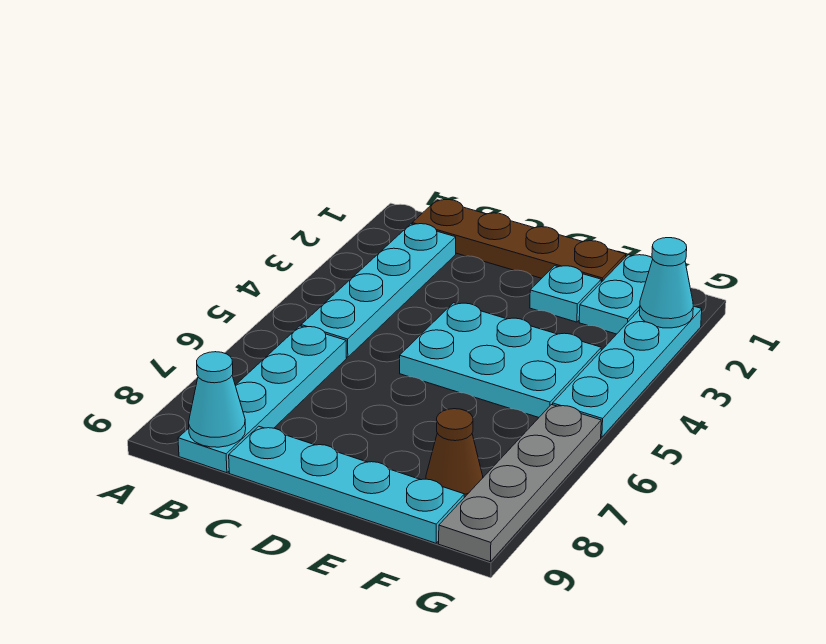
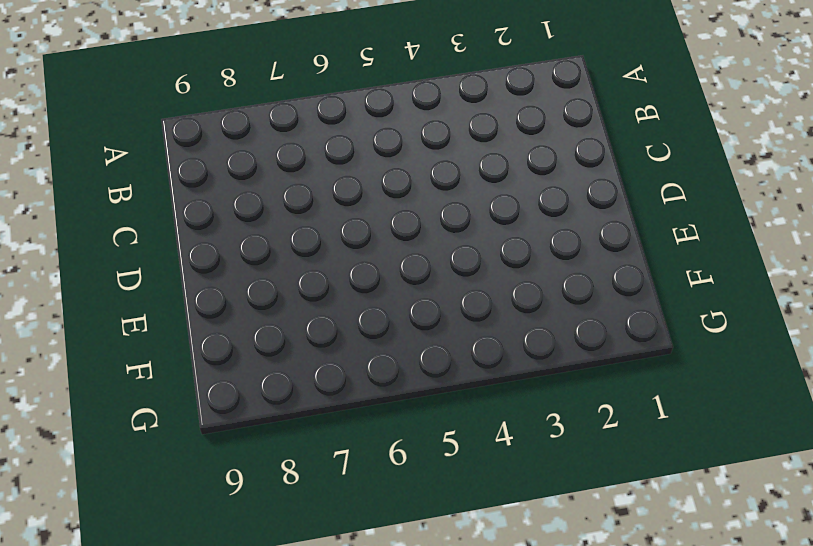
none -> brown 1x4 plate [412,200,626,282]
none -> cyan 1x4 plate [301,224,456,357]
none -> cyan 1x4 plate [178,326,346,473]

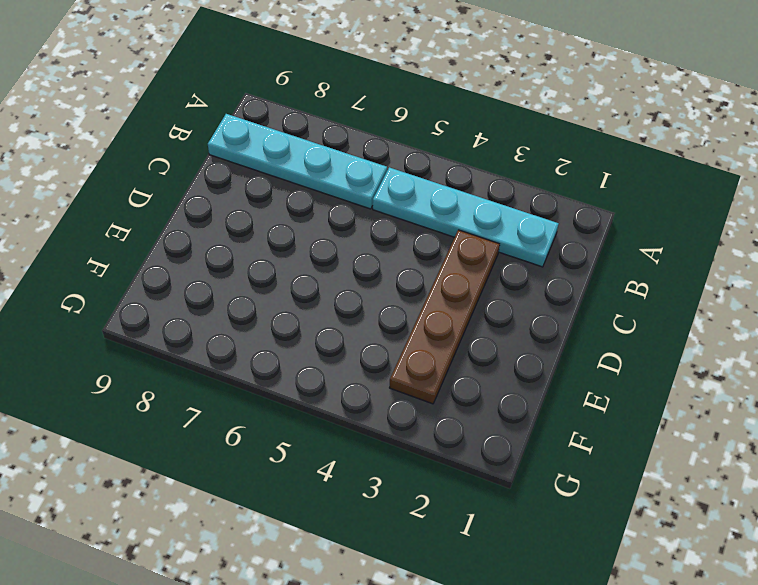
brown 1x4 plate [390,230,500,404] -> brown 1x4 plate moved to [412,200,626,282]
none -> cyan 1x4 plate [229,426,465,543]
none -> cyan 2x3 plate [400,303,601,417]
none -> cyan 1x1 plate [530,266,601,322]

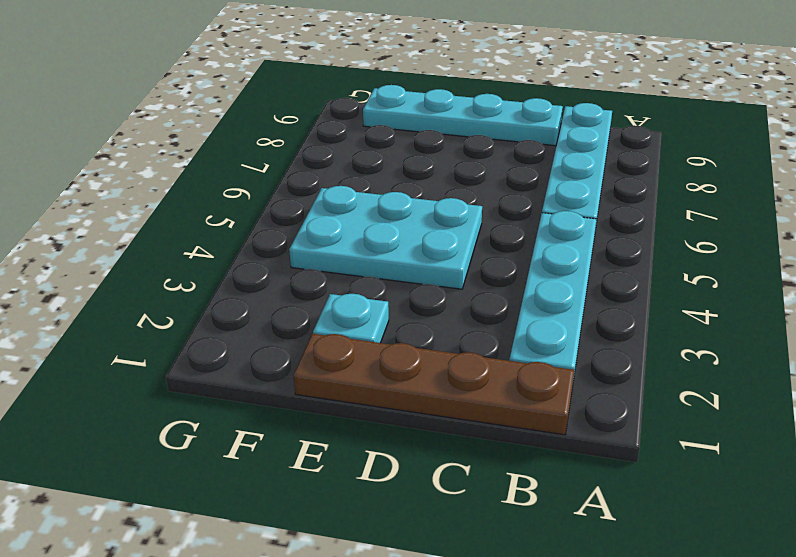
none -> cyan 1x2 plate [579,255,653,334]
none -> brown 1x1 cone [426,409,483,498]
none -> cyan 1x4 plate [553,306,702,437]

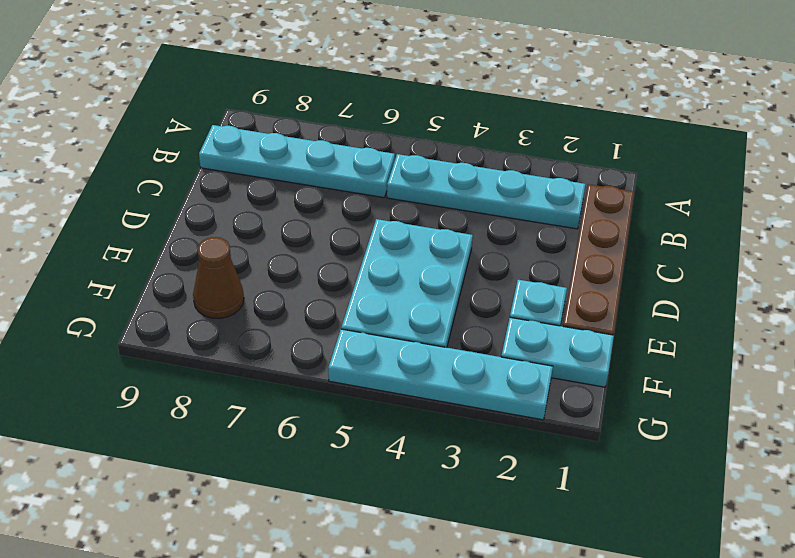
none -> cyan 1x4 plate [229,426,465,543]
none -> grey 1x4 plate [439,405,601,562]
none -> cyan 1x1 cone [189,352,246,447]

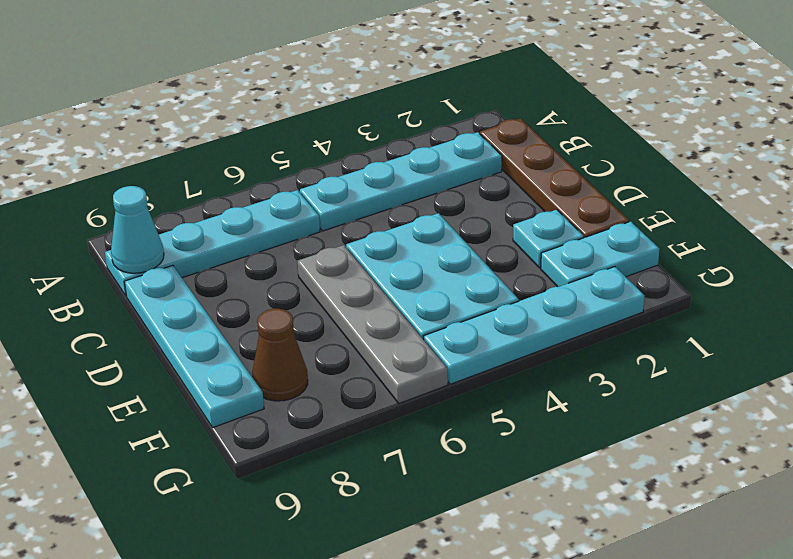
grey 1x4 plate [298,245,448,403] -> grey 1x4 plate turned to [439,405,601,562]
none -> cyan 1x1 cone [640,238,693,328]

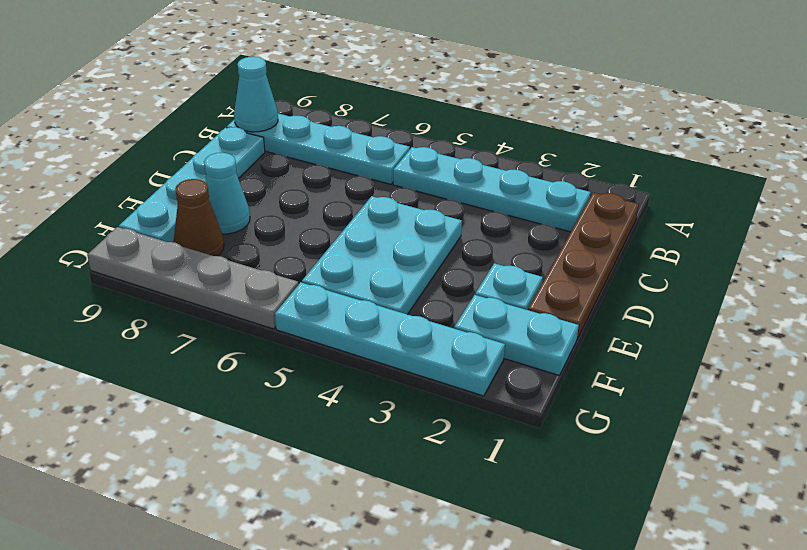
cyan 1x1 cone [204,153,250,234] -> cyan 1x1 cone moved to [640,238,693,328]

